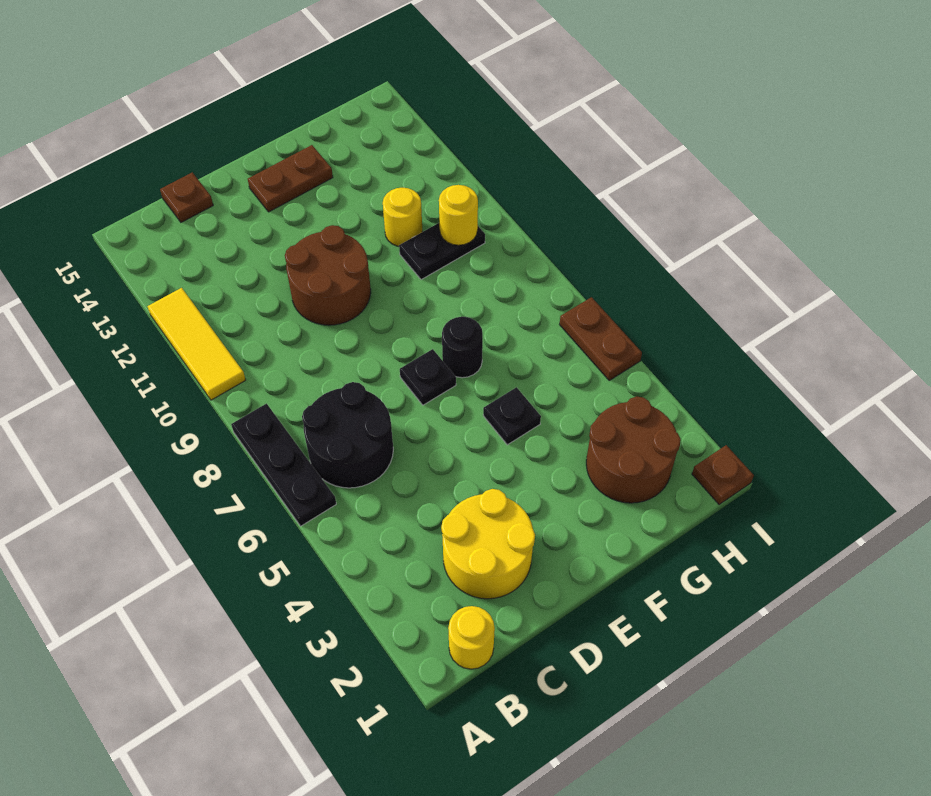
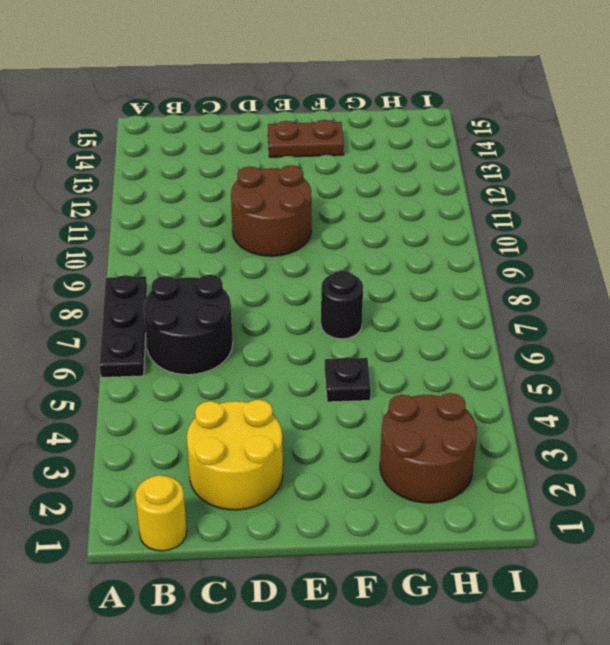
none -> yellow 1x3 tile [148,288,246,400]
none -> brown 1x1 plate [160,172,213,222]
none -> black 1x1 plate [400,349,456,405]

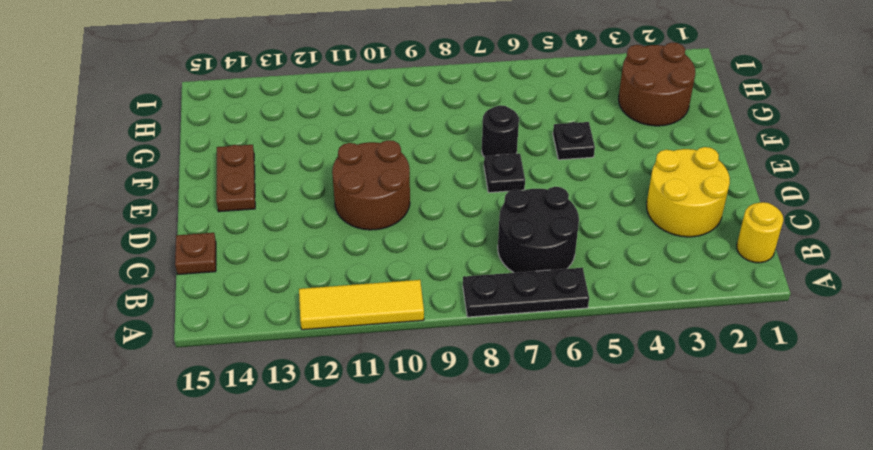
none -> black 1x2 plate [399,223,485,280]
none -> yellow 1x1 round brick [383,187,422,246]
none -> brown 1x1 plate [692,445,754,505]

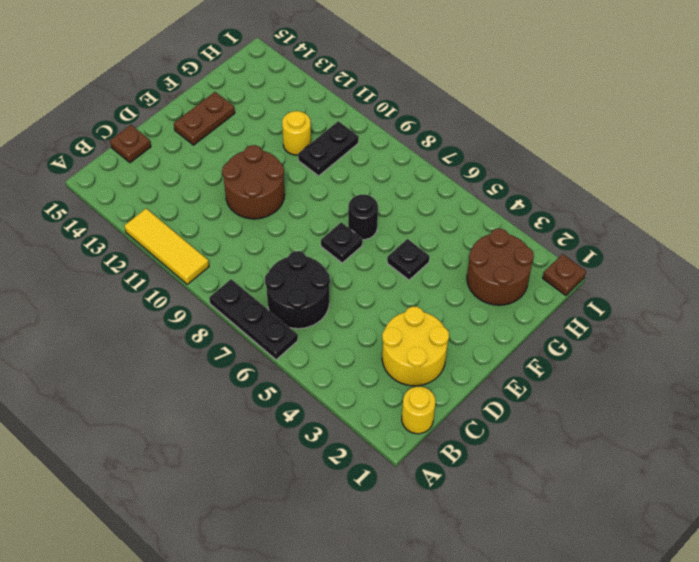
none -> brown 1x2 plate [560,297,642,380]
none -> yellow 1x1 round brick [439,185,478,245]

